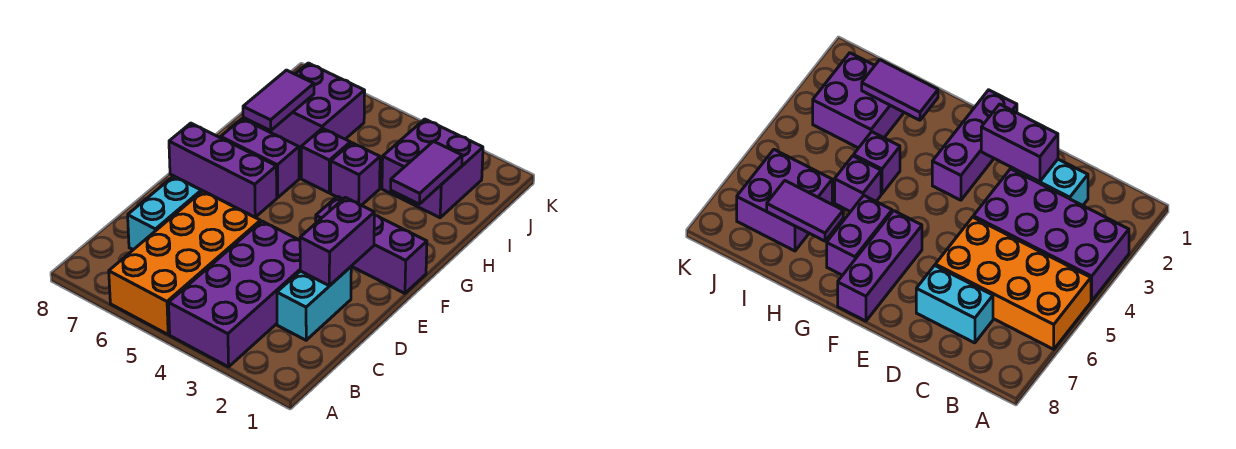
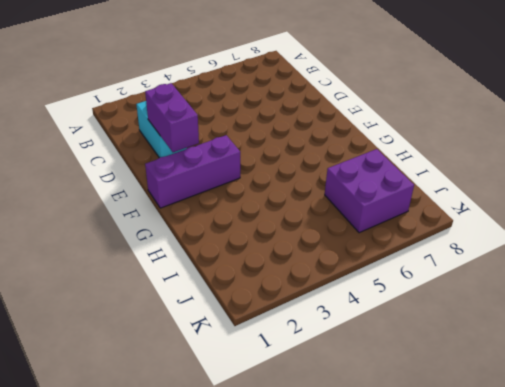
none -> purple 2x4 brick [169,221,300,367]
none -> orange 2x4 brick [109,191,260,334]
none -> cyan 1x2 brick [128,176,201,250]

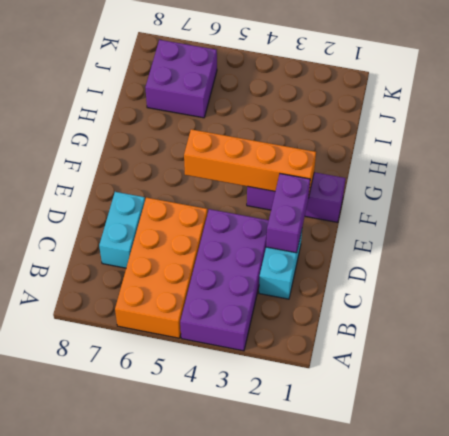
orange 1x4 brick [184,129,316,194] -> none
none -> purple 1x3 brick [169,123,277,217]
none -> purple 1x2 brick [221,119,299,198]
none -> purple 1x1 brick [331,143,380,205]

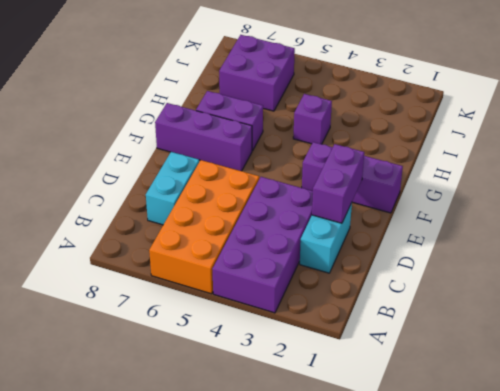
none -> purple 1x1 brick [301,128,350,193]
none -> purple 2x2 brick [382,119,483,218]
none -> purple 1x2 tile [391,141,462,204]

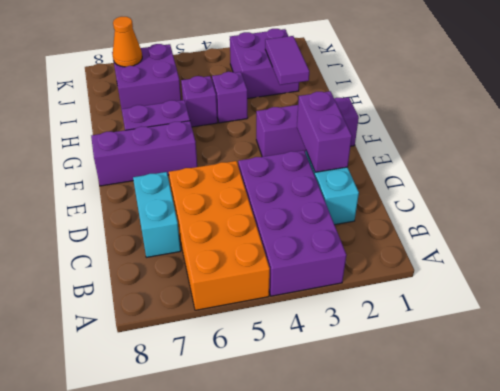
orange 1x1 cone [113,17,142,67] -> none
none -> purple 1x2 tile [243,70,314,131]

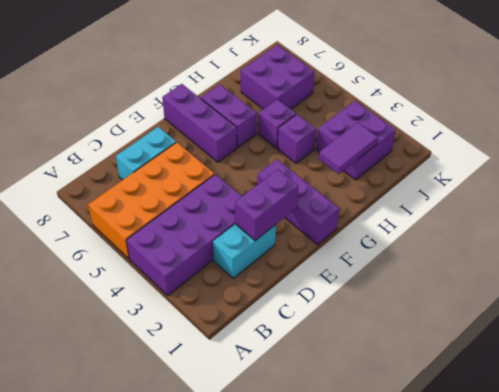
none -> purple 1x2 tile [243,70,314,131]

